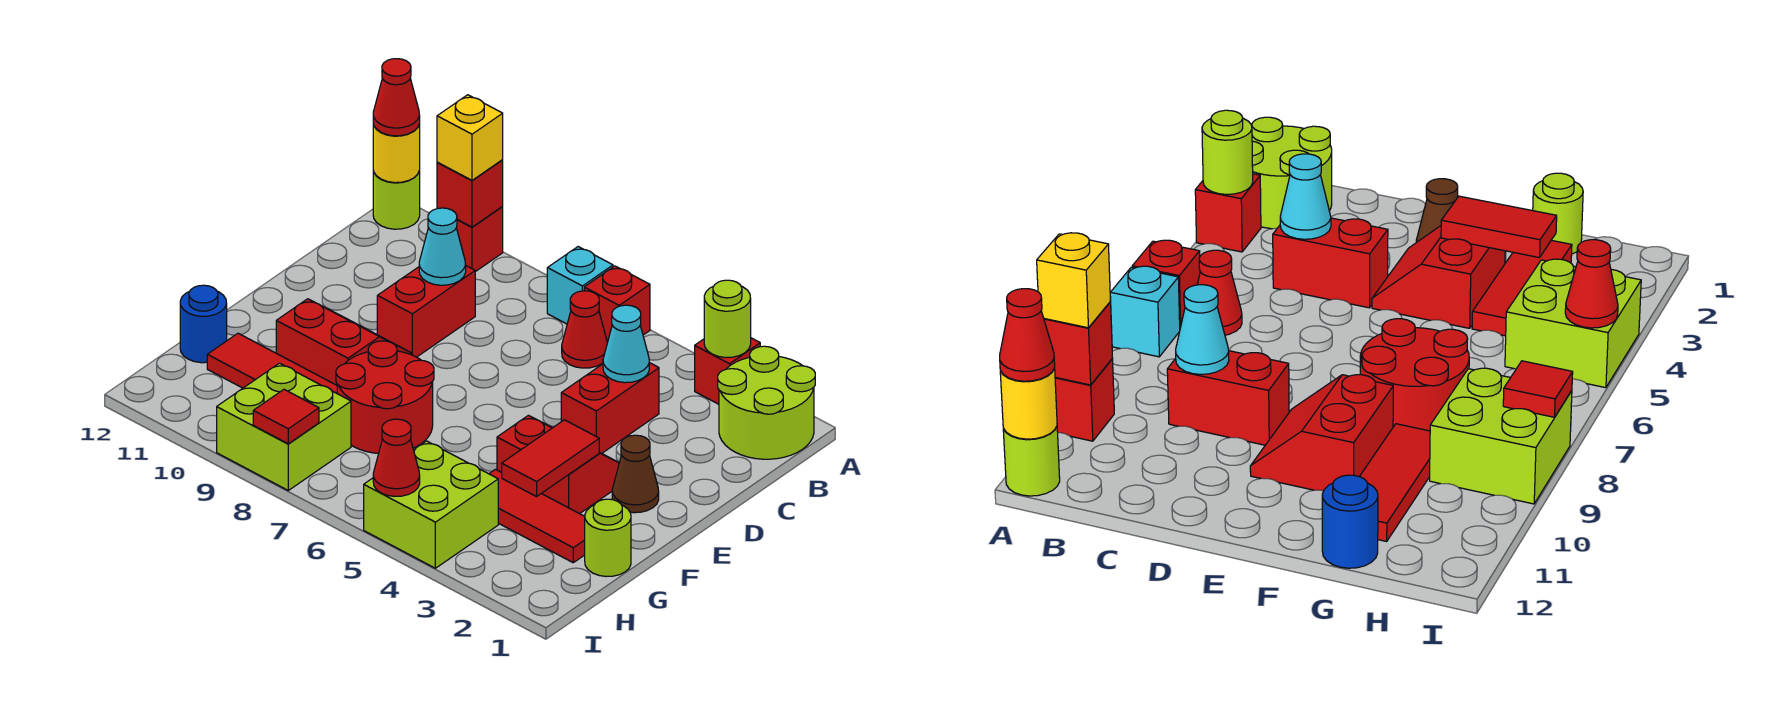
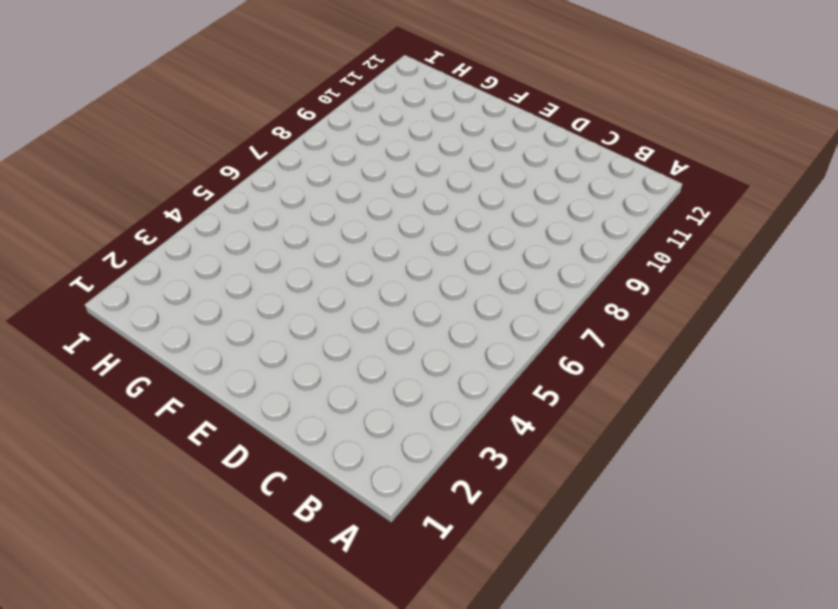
none -> lime 2x2 round brick [718,346,815,459]
none -> red 1x1 brick [695,338,760,404]
none -> red 1x1 brick [584,266,650,343]

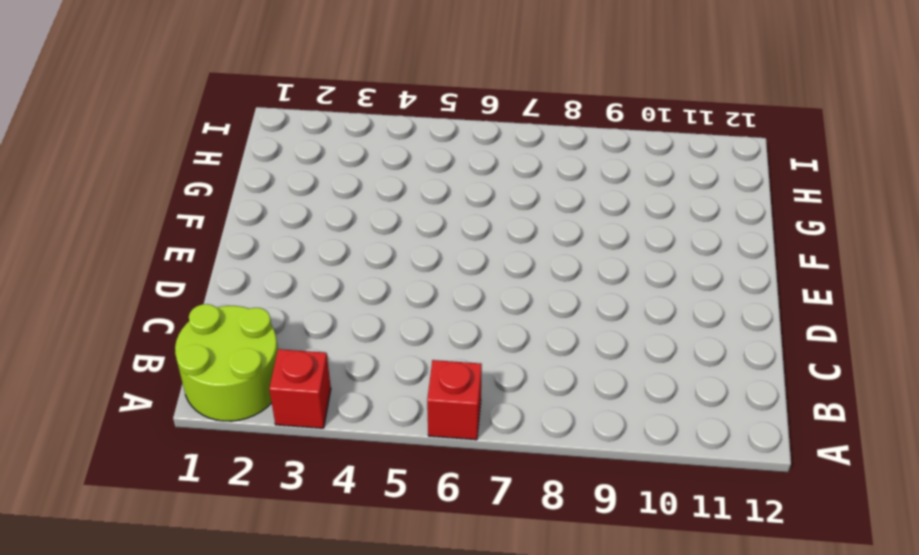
none -> cyan 1x1 brick [547,247,613,324]
none -> red 1x1 brick [457,207,503,272]
none -> lime 1x1 round brick [373,171,420,229]

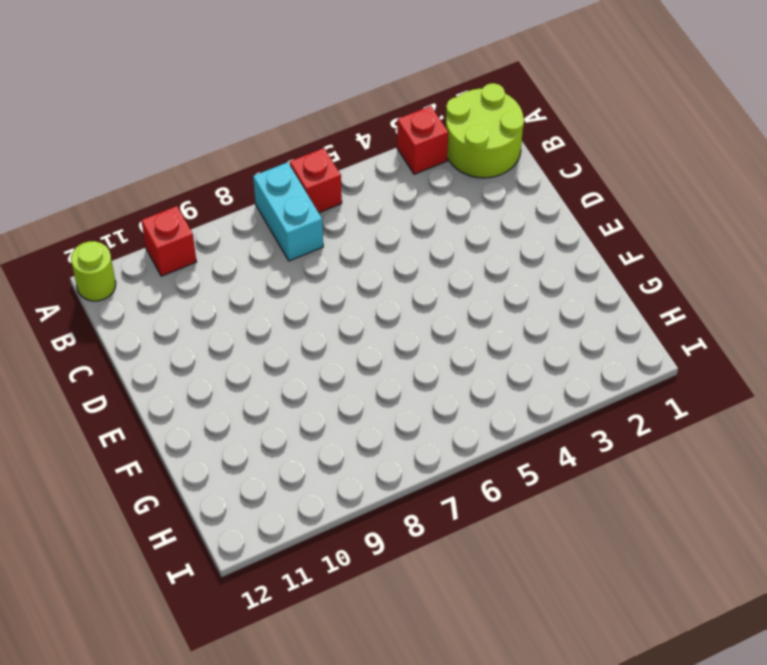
cyan 1x2 brick [253,162,323,261] -> cyan 1x1 brick [547,247,613,324]
none -> red 1x1 cone [562,291,607,368]
none -> red 1x2 brick [561,363,659,453]
none -> red 1x2 brick [377,266,475,357]

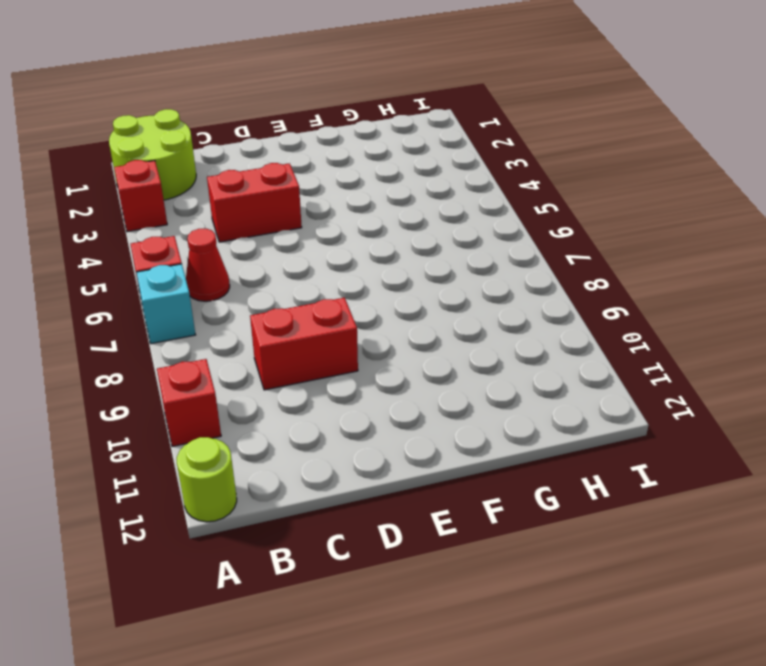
none -> brown 1x1 cone [612,435,659,513]
none -> red 2x2 slope [497,415,619,514]
none -> red 2x2 slope [276,299,411,385]

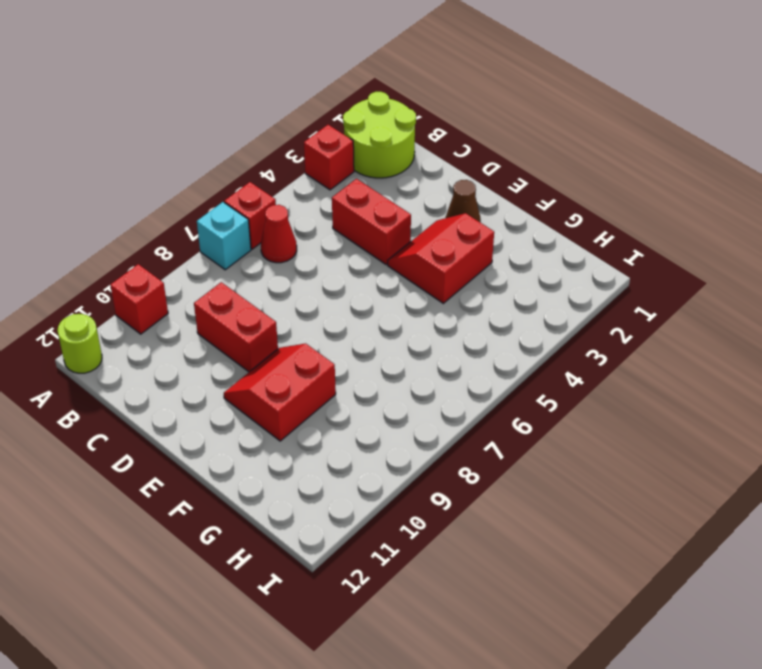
none -> red 2x2 round brick [336,341,434,454]
none -> lime 1x1 round brick [585,499,631,576]
none -> red 1x3 tile [489,469,585,563]

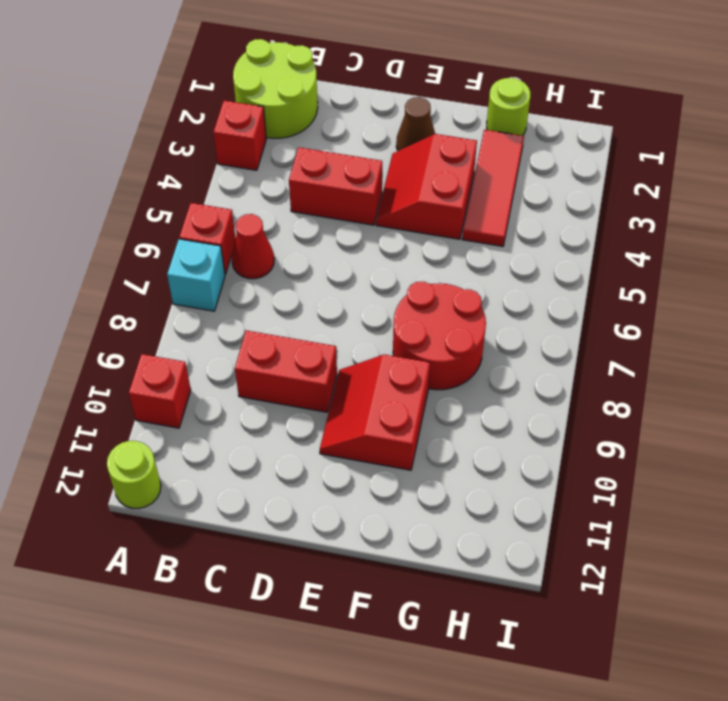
none -> red 1x3 tile [207,333,337,393]
none -> blue 1x1 round brick [180,285,227,363]
none -> lime 2x2 brick [364,441,498,568]

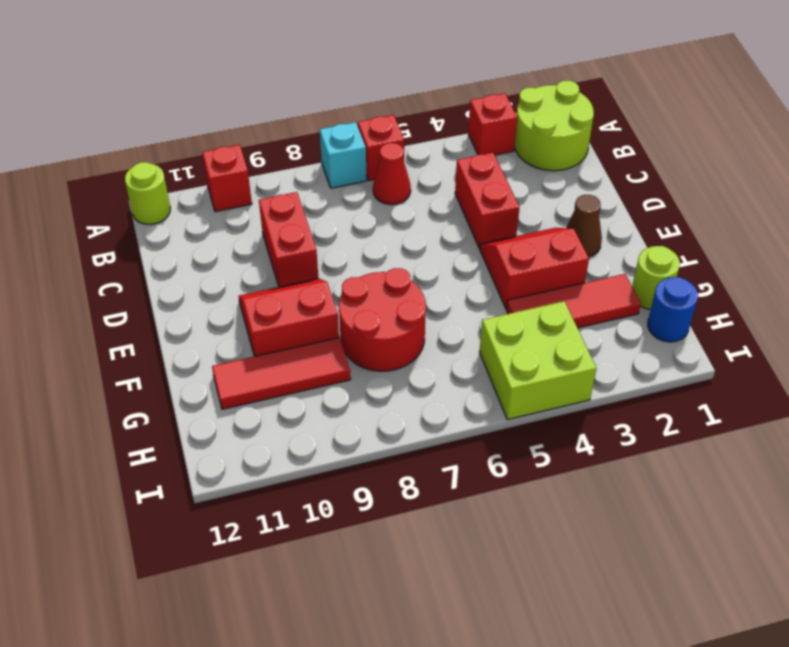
blue 1x1 round brick [648,277,698,342] -> blue 1x1 round brick moved to [180,285,227,363]
none -> lime 2x2 brick [217,363,351,490]
none -> lime 1x1 round brick [704,280,751,358]
none -> red 1x1 brick [437,160,503,227]

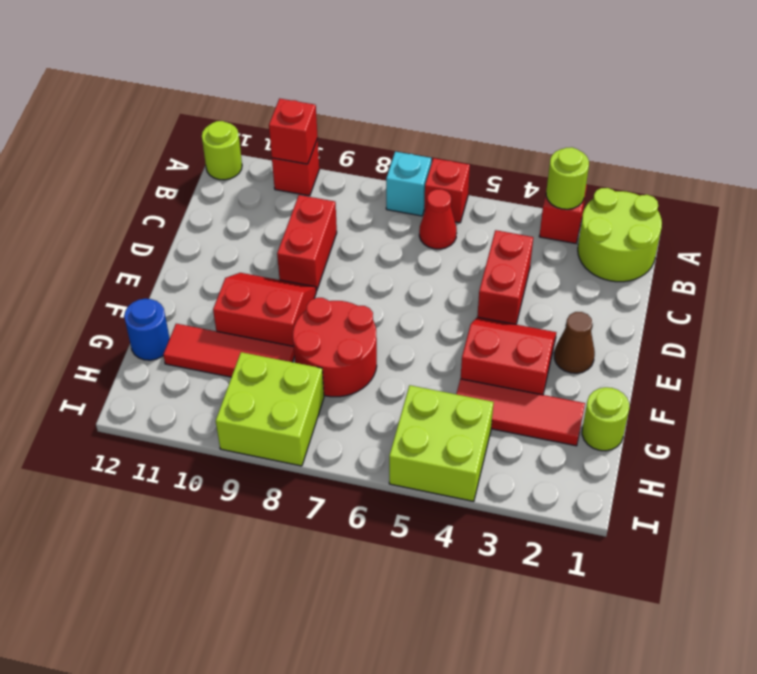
none -> yellow 1x1 round brick [373,124,420,183]
none -> cyan 1x1 cone [603,305,649,383]
none -> cyan 1x1 cone [419,208,466,285]

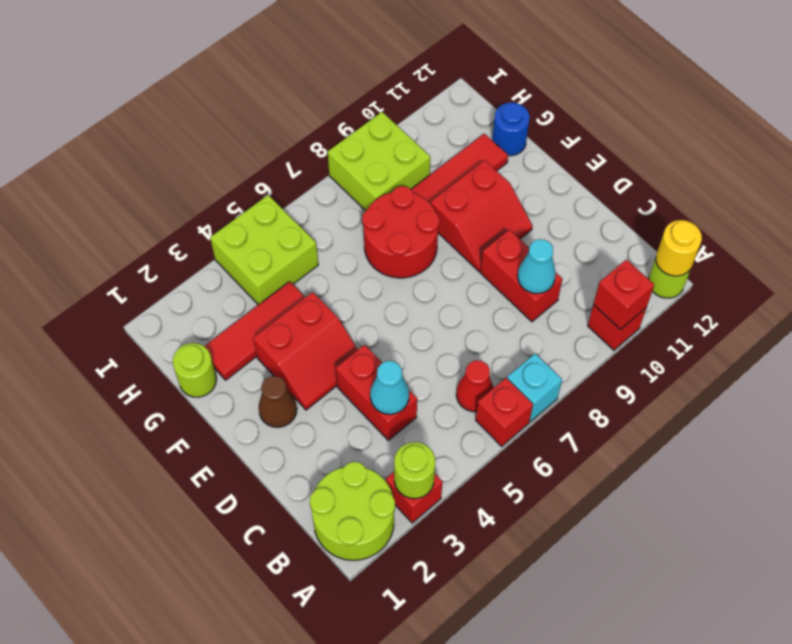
none -> red 1x2 tile [502,420,599,497]
none -> red 1x1 cone [373,419,420,496]
none -> red 1x1 tile [253,390,319,444]

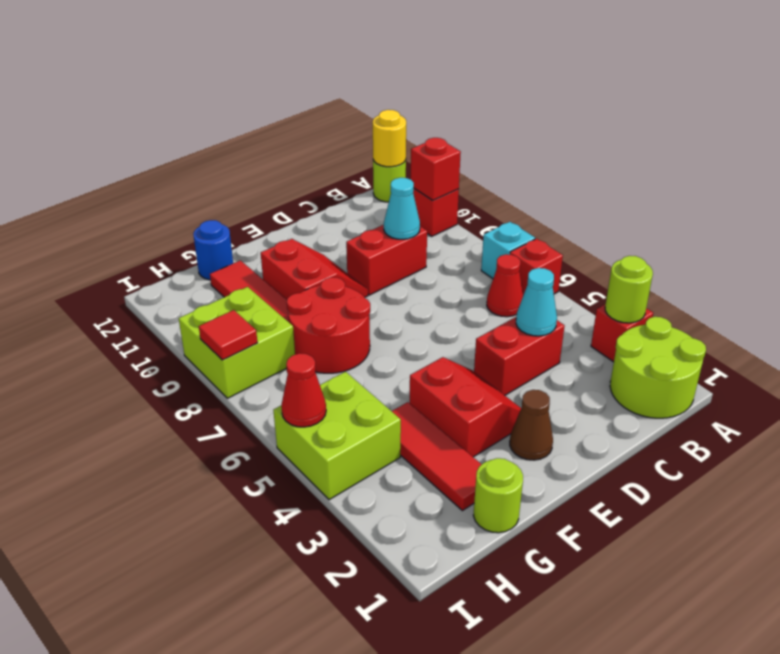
none -> red 1x2 tile [502,420,599,497]
none -> yellow 1x1 brick [437,95,503,180]
none -> red 1x1 cone [373,59,420,136]

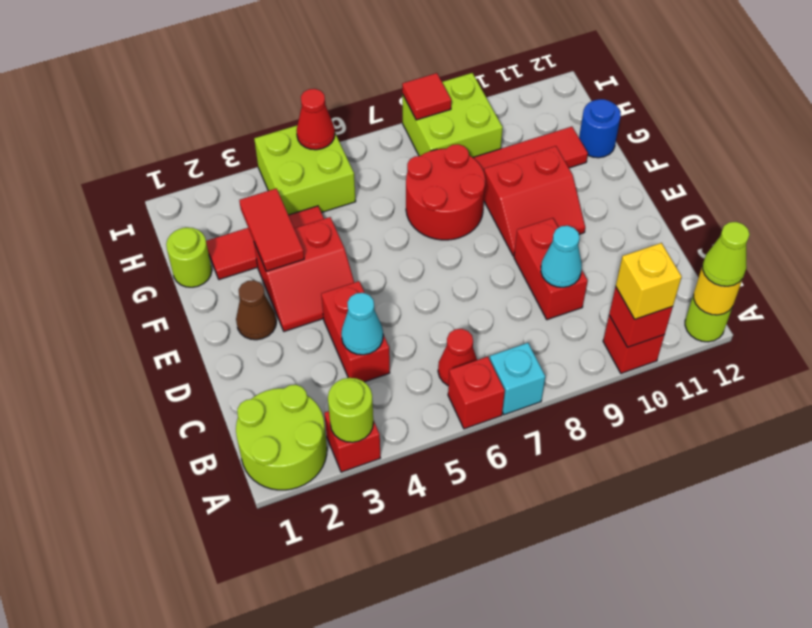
lime 1x1 cone [703,222,750,286] -> red 1x1 cone [373,59,420,136]

